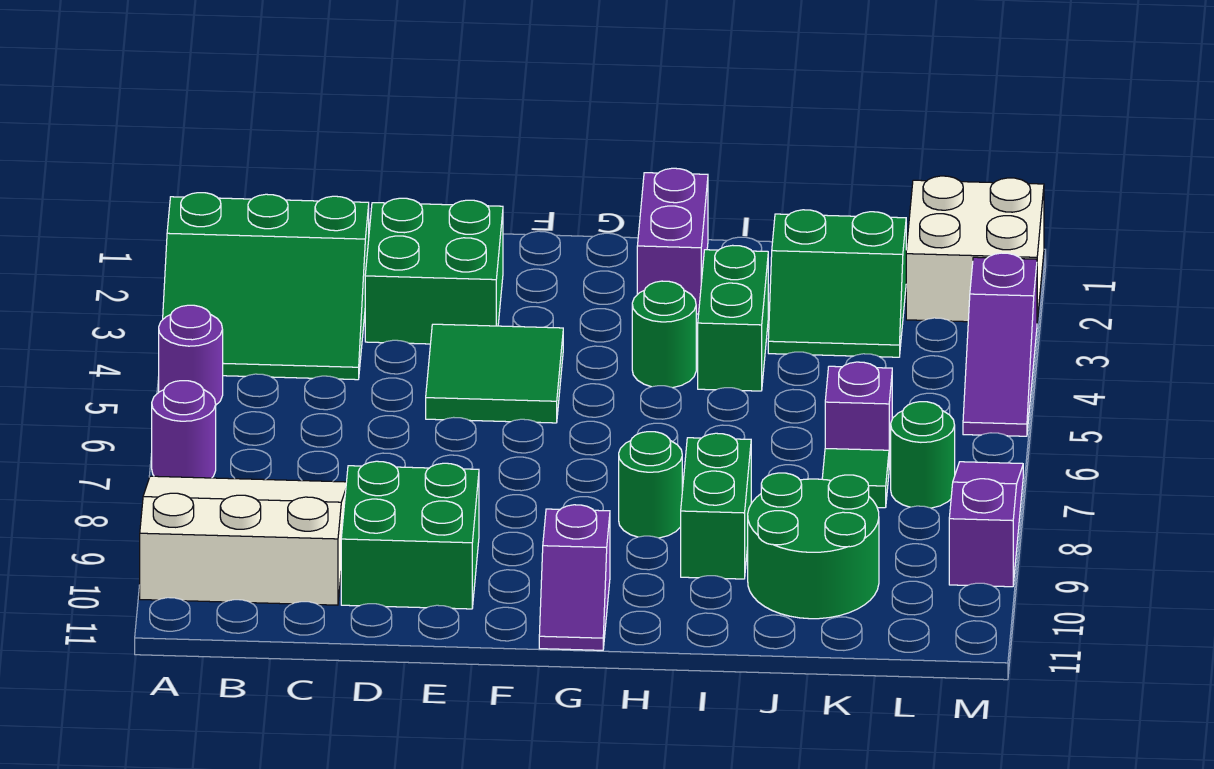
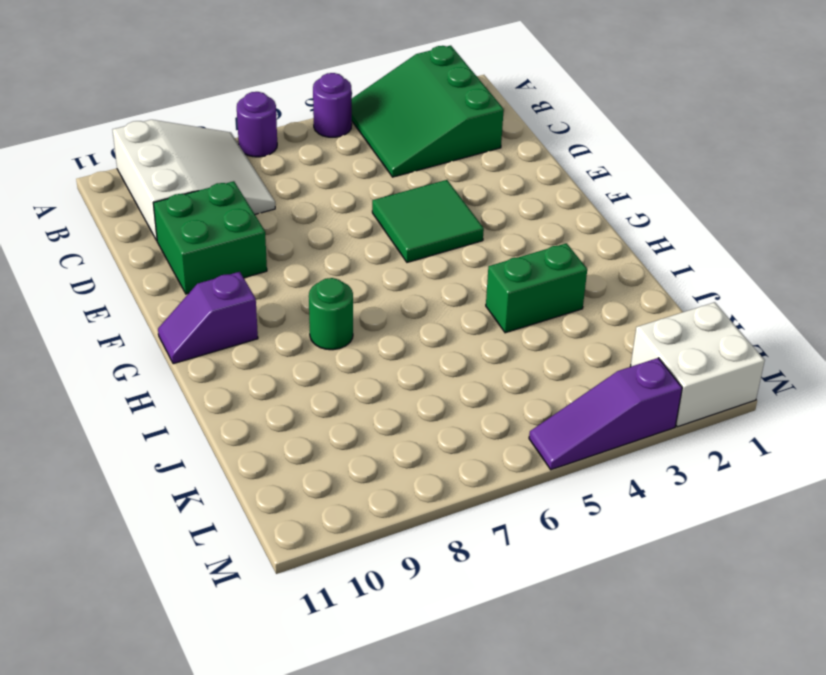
none -> green 2x2 brick [365,198,503,344]
none -> purple 1x2 brick [637,168,708,314]
none -> green 1x1 round brick [632,281,696,388]

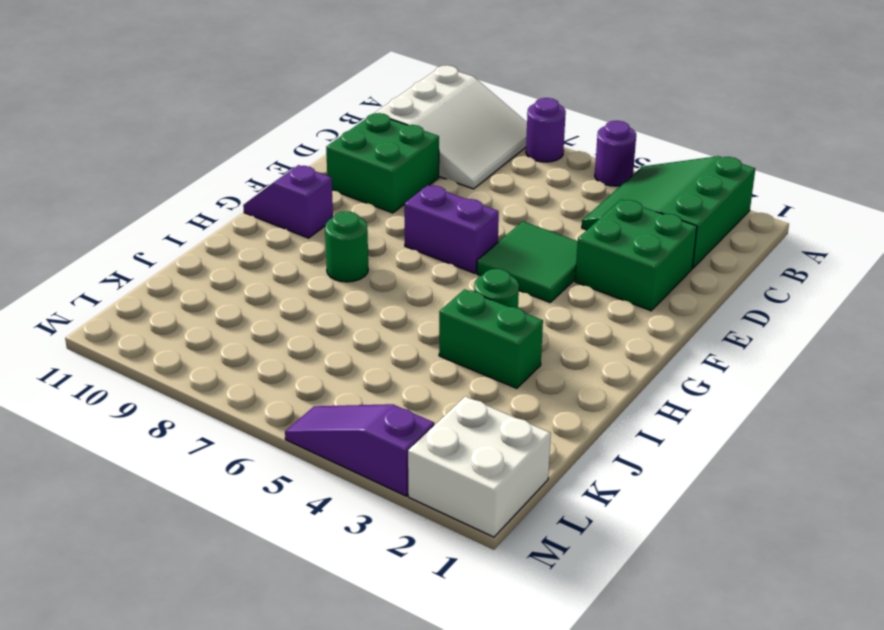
purple 1x2 brick [404,185,499,273] -> purple 1x2 brick moved to [637,168,708,314]
none -> green 1x2 brick [681,433,751,579]
none -> green 2x2 slope [768,210,906,357]
none -> green 2x2 round brick [748,473,879,619]

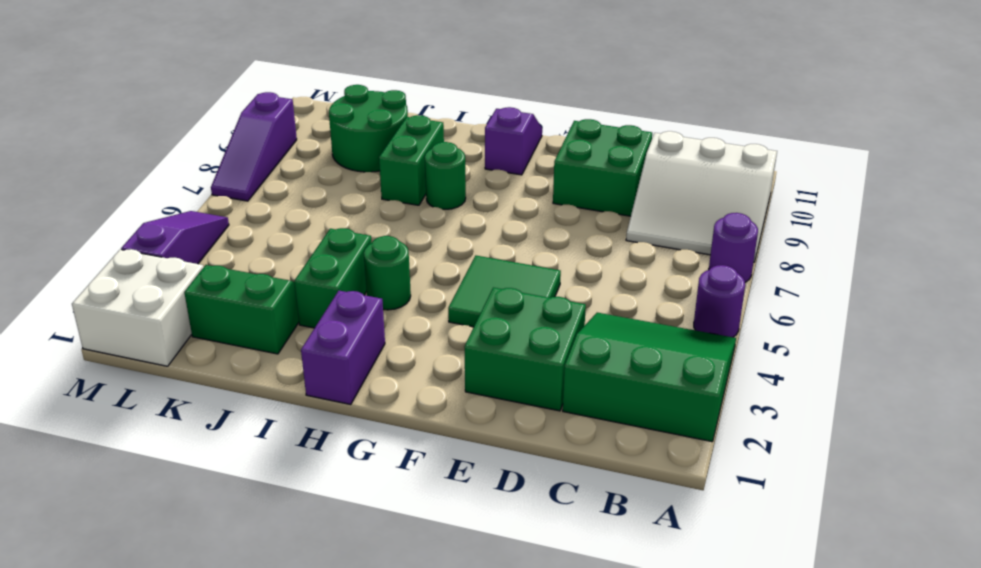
none -> purple 1x1 brick [825,362,892,467]
none -> green 1x1 tile [822,449,889,508]
none -> green 1x1 round brick [891,402,955,508]

